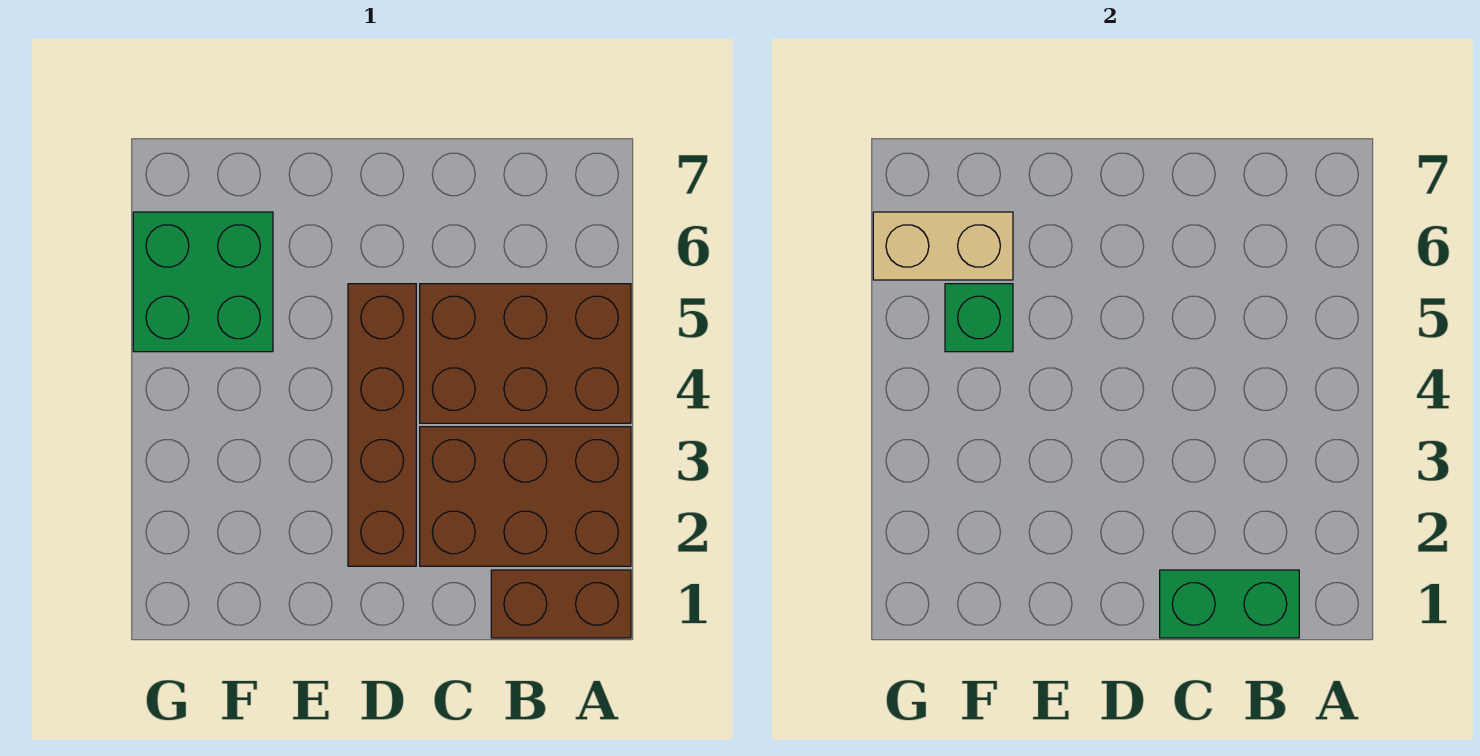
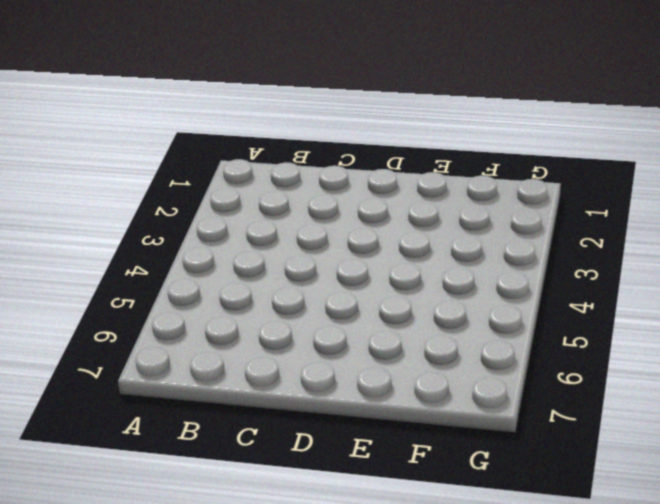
none -> brown 1x2 brick [491,570,631,638]
none -> brown 2x3 brick [420,427,631,566]

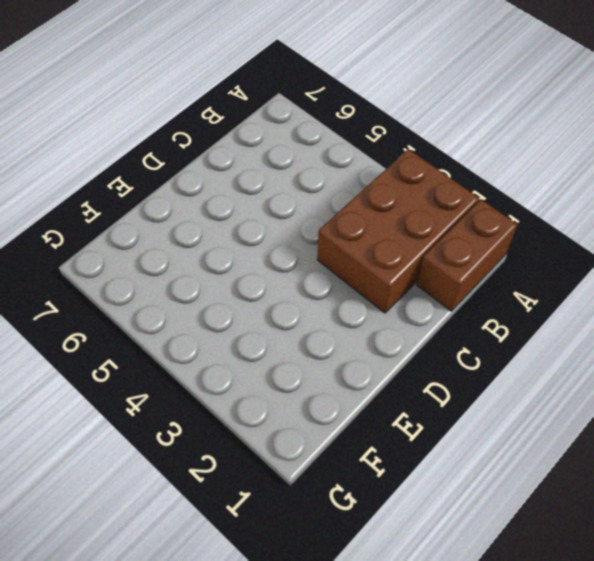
none -> brown 2x3 brick [420,284,631,423]
none -> brown 1x4 brick [348,284,416,566]

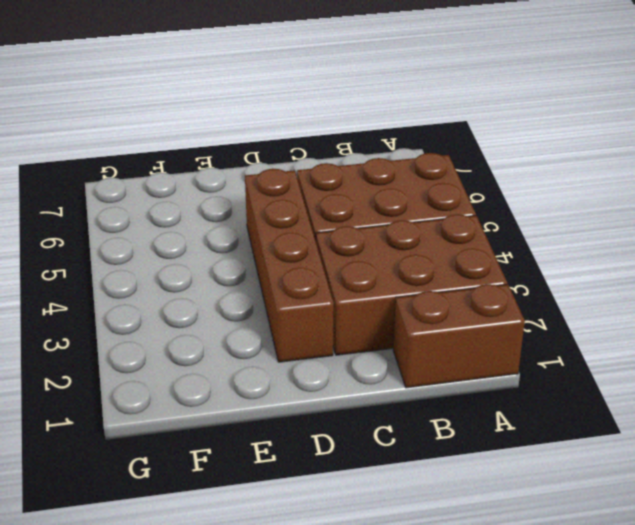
none -> green 2x2 brick [133,212,273,352]
none -> green 1x2 brick [1160,570,1299,638]

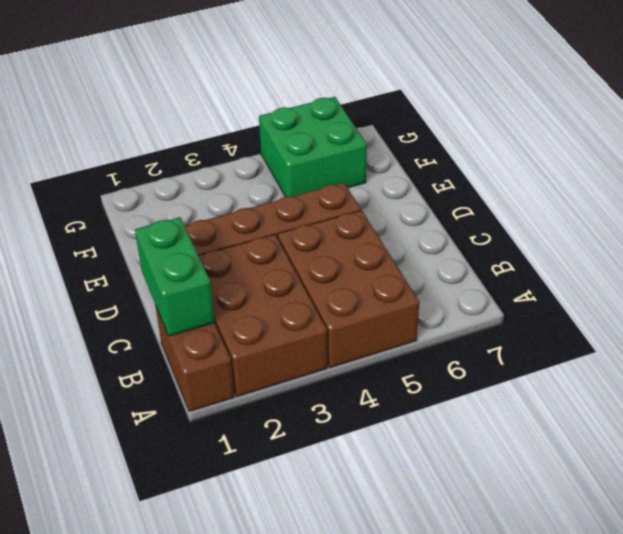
none -> green 1x1 brick [945,284,1013,352]
none -> tan 1x2 brick [873,212,1013,280]

